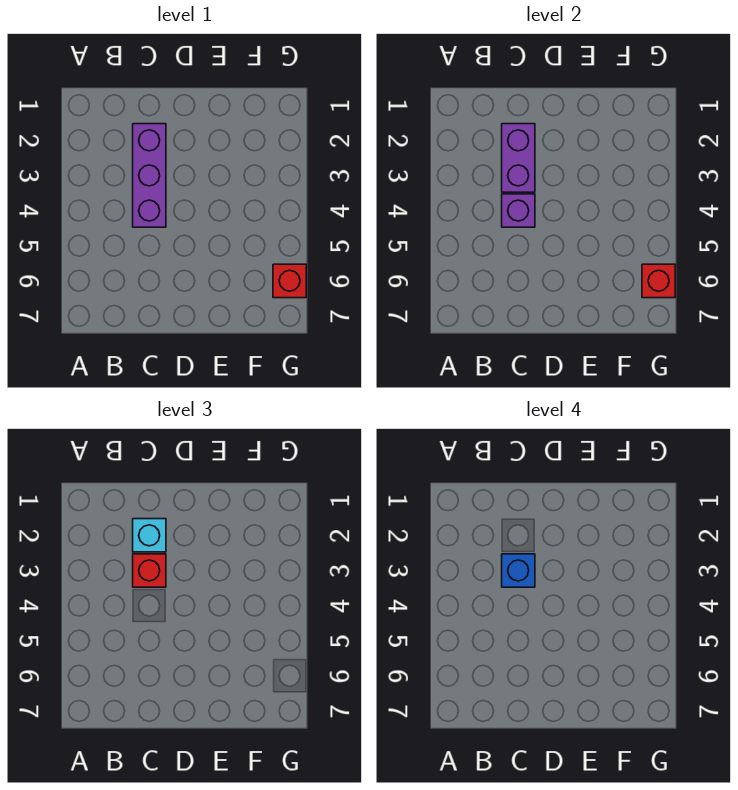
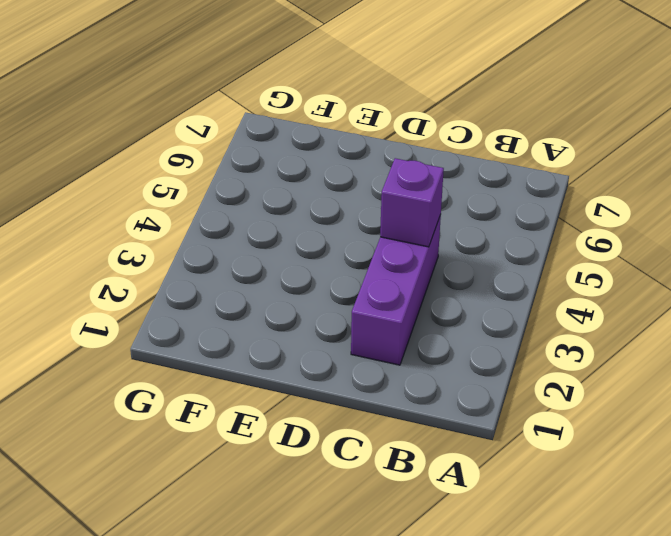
none -> red 1x1 brick [273,264,306,298]
none -> purple 1x2 brick [502,124,535,192]

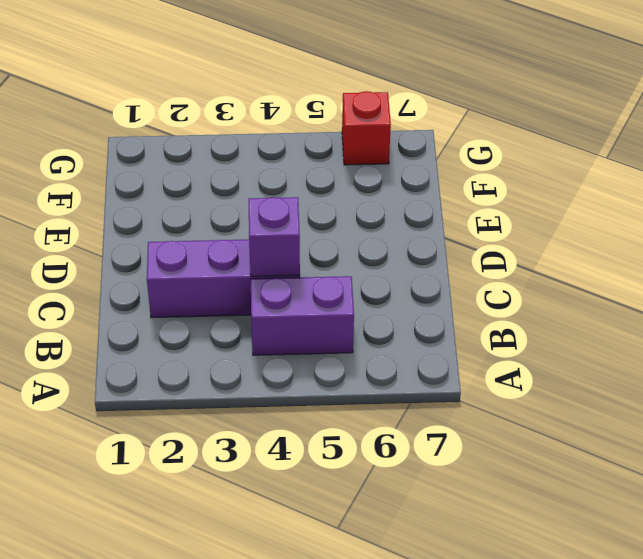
purple 1x2 brick [251,276,354,355] -> purple 1x2 brick moved to [502,124,535,192]
none -> red 1x1 brick [642,264,675,298]
none -> cyan 1x1 brick [133,519,166,552]

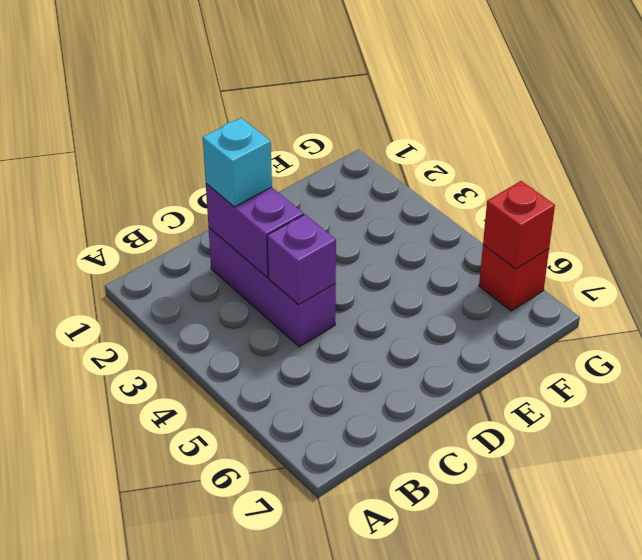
none -> red 1x1 brick [133,554,166,587]
none -> blue 1x1 brick [502,554,535,587]

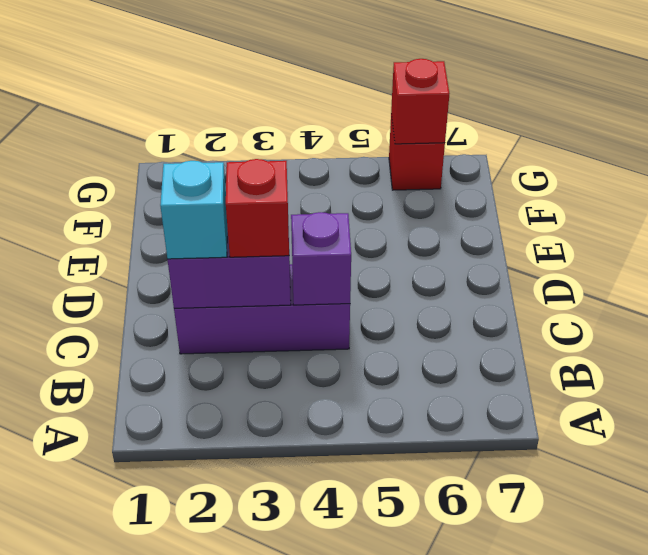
none -> blue 1x1 brick [502,554,535,587]

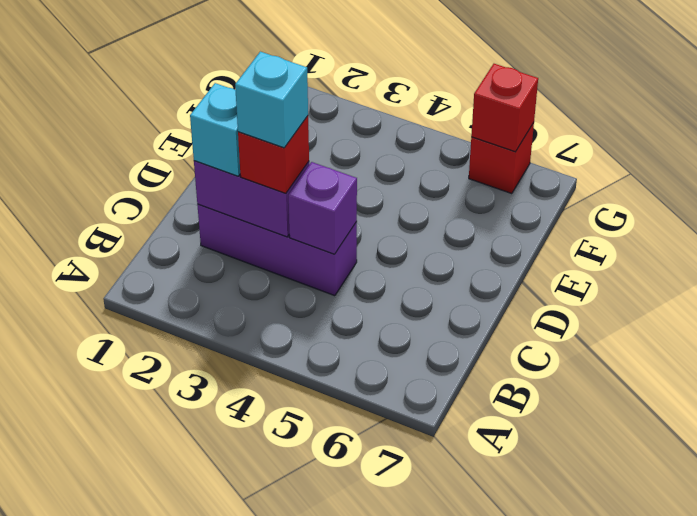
cyan 1x1 brick [235,52,308,148] -> blue 1x1 brick [502,554,535,587]

